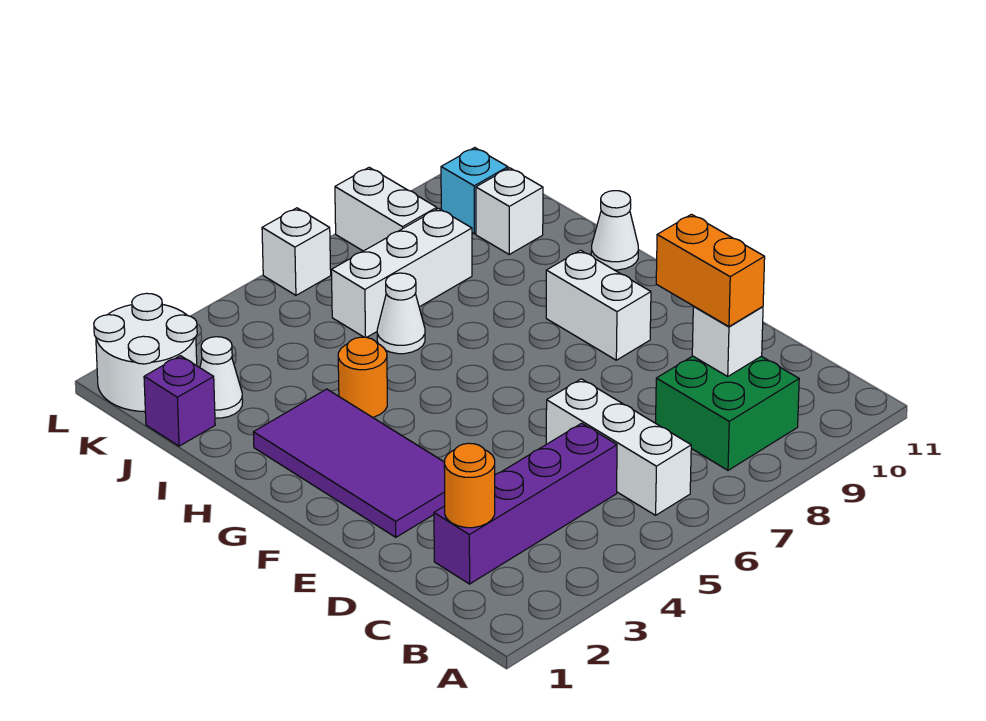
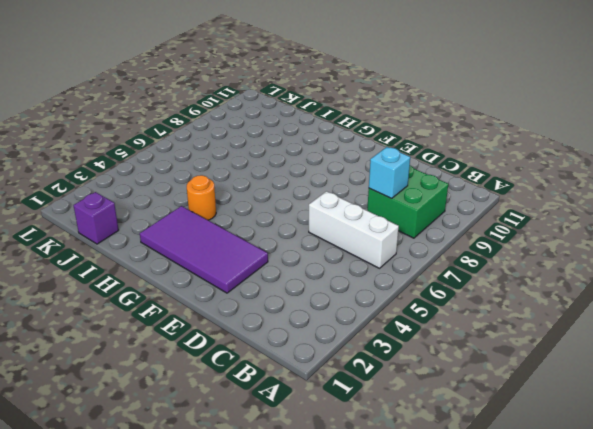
cyan 1x1 brick [369,147,410,198] -> cyan 1x1 brick moved to [441,148,508,234]
none -> purple 1x4 brick [434,423,617,584]
none -> white 1x2 brick [546,250,651,360]
none -> white 1x1 cone [591,191,638,270]

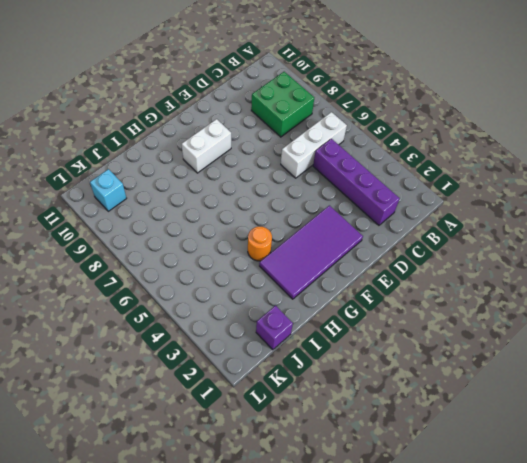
none -> white 1x1 cone [591,191,638,270]
none -> white 1x1 cone [377,273,425,354]
none -> white 1x1 cone [200,337,243,418]

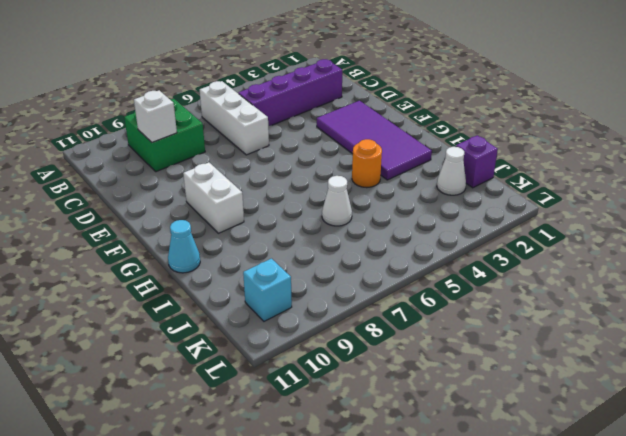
cyan 1x1 cone [168,220,200,273] -> white 1x1 cone [591,191,638,270]
none -> white 1x3 brick [331,208,472,337]
none -> white 1x1 brick [476,168,543,254]
none -> white 2x2 round brick [94,293,197,412]

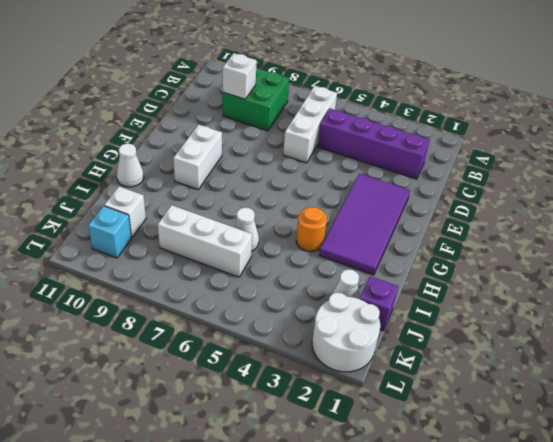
none -> white 1x2 brick [335,167,437,251]
none -> white 1x1 brick [262,208,331,295]
none -> orange 1x1 round brick [444,443,495,528]

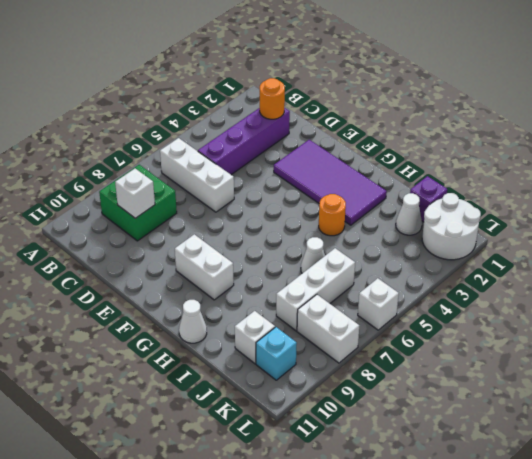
none -> orange 1x2 brick [656,214,765,327]

